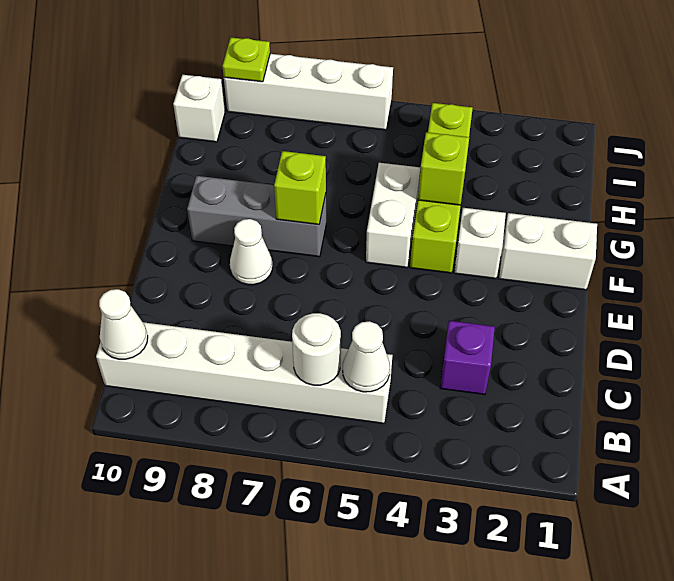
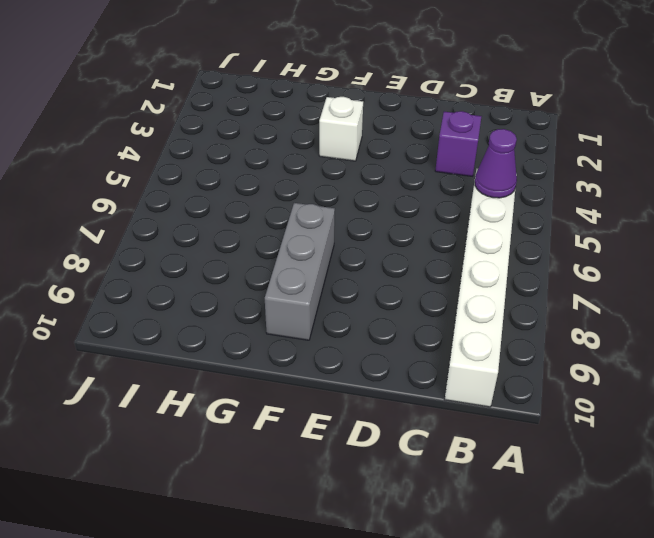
purple 1x1 cone [475,129,517,198] -> white 1x1 cone [343,321,390,392]
none -> white 1x1 cone [230,219,272,285]
none -> white 1x2 brick [499,213,597,290]
none -> lime 1x4 brick [410,103,473,273]

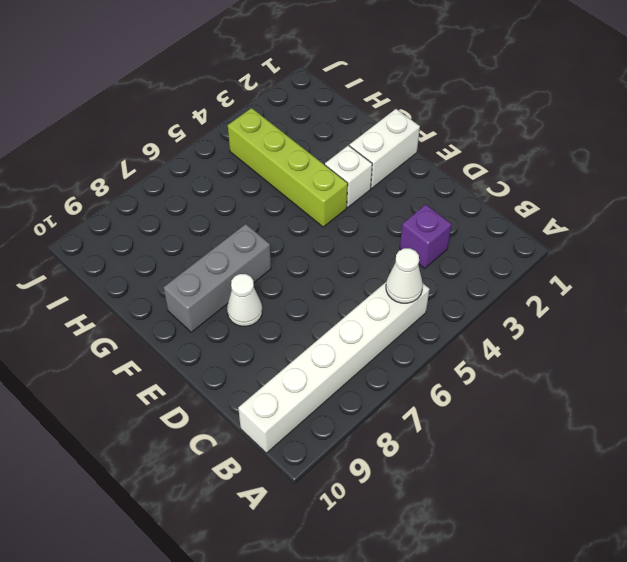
none -> white 1x2 brick [366,163,421,267]
none -> white 1x1 brick [173,75,225,142]
none -> white 1x4 brick [224,54,393,130]

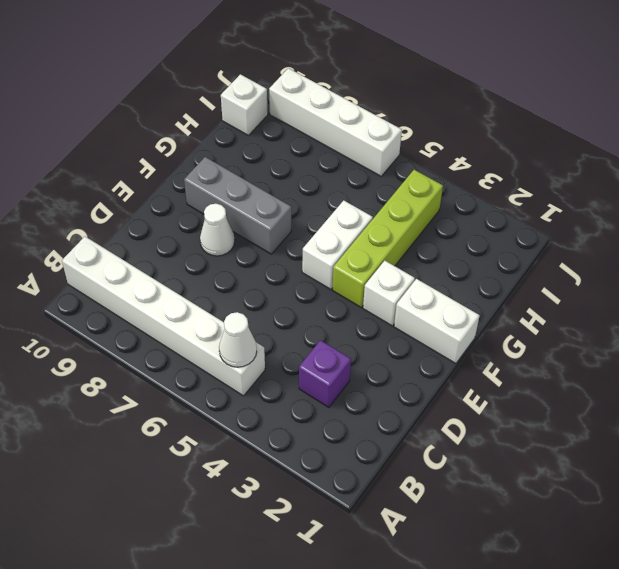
none -> white 1x1 round brick [292,313,341,385]
none -> white 1x1 cone [99,289,148,359]
none -> lime 1x1 brick [274,151,326,225]

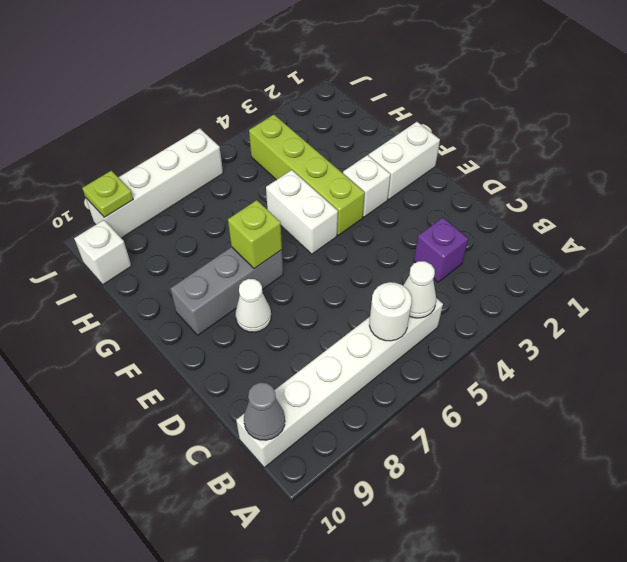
grey 1x1 cone [244,383,285,440] -> white 1x1 cone [99,289,148,359]
none -> lime 1x1 brick [418,132,469,205]

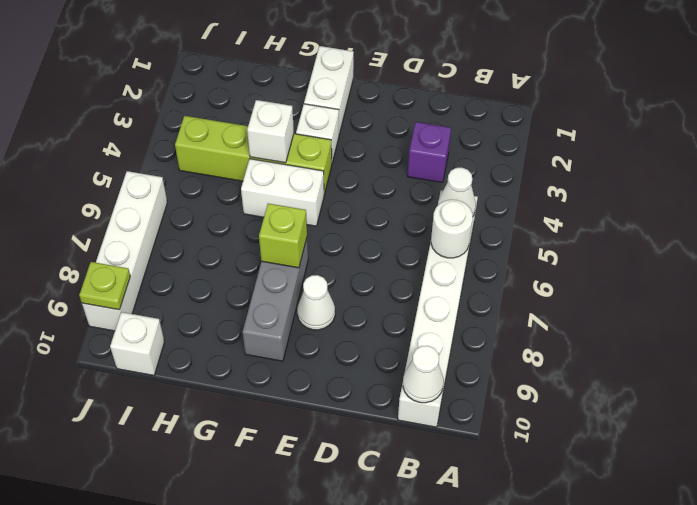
white 1x1 brick [247,100,294,163] -> lime 1x1 brick [418,132,469,205]

